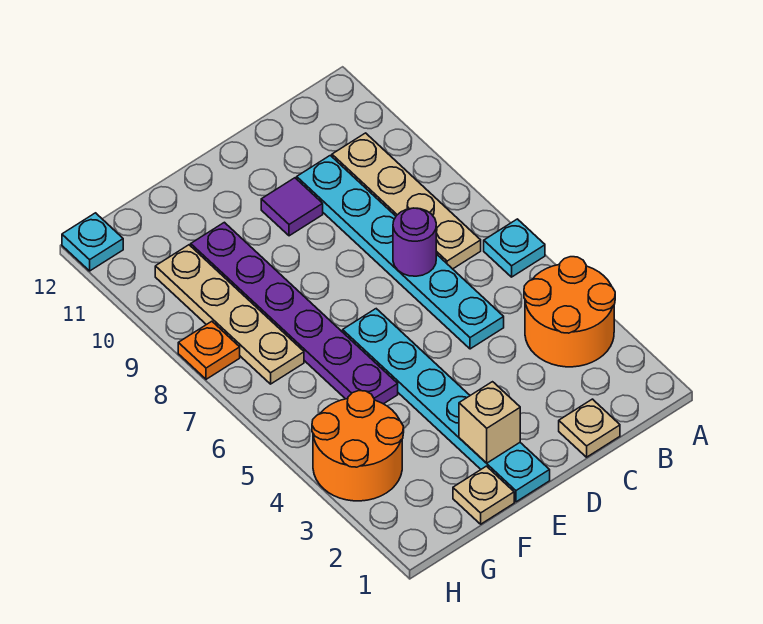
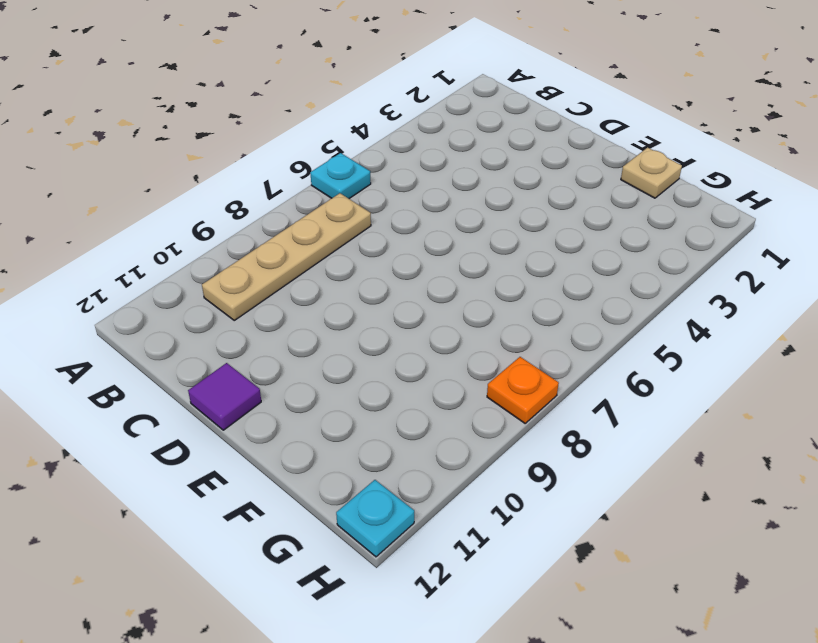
purple 1x1 tile [188,363,261,430] -> purple 1x1 tile moved to [261,178,323,236]
none -> orange 2x2 round brick [524,257,615,367]
none -> tan 1x1 plate [559,399,620,457]
none -> cyan 1x6 plate [297,155,504,349]

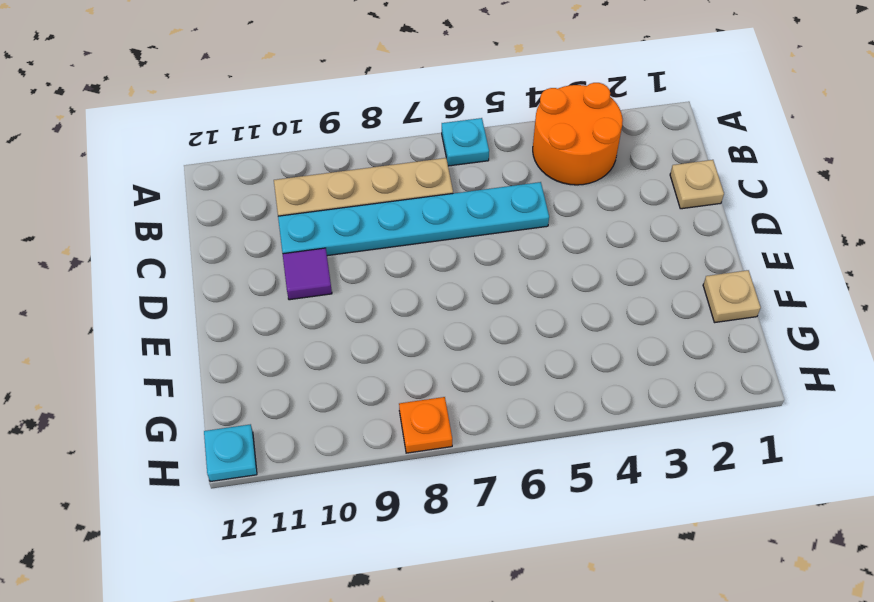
none -> cyan 1x6 plate [343,309,550,502]
none -> purple 1x6 plate [191,222,398,404]
none -> orange 2x2 round brick [312,391,404,501]

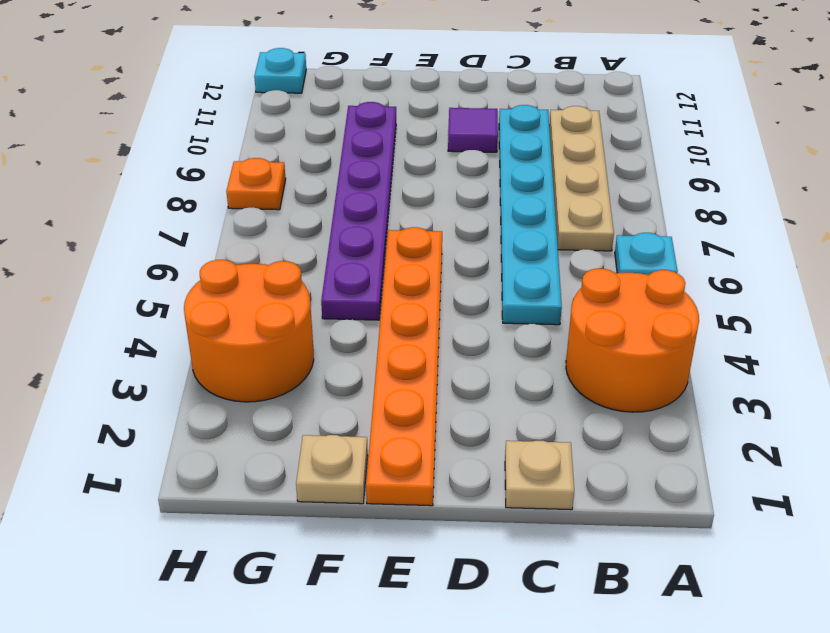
orange 1x6 plate [366,227,442,506] -> cyan 1x6 plate [343,309,550,502]
none -> tan 1x4 plate [155,245,304,384]
none -> purple 1x1 round brick [393,208,436,276]
none -> tan 1x1 brick [459,382,520,463]

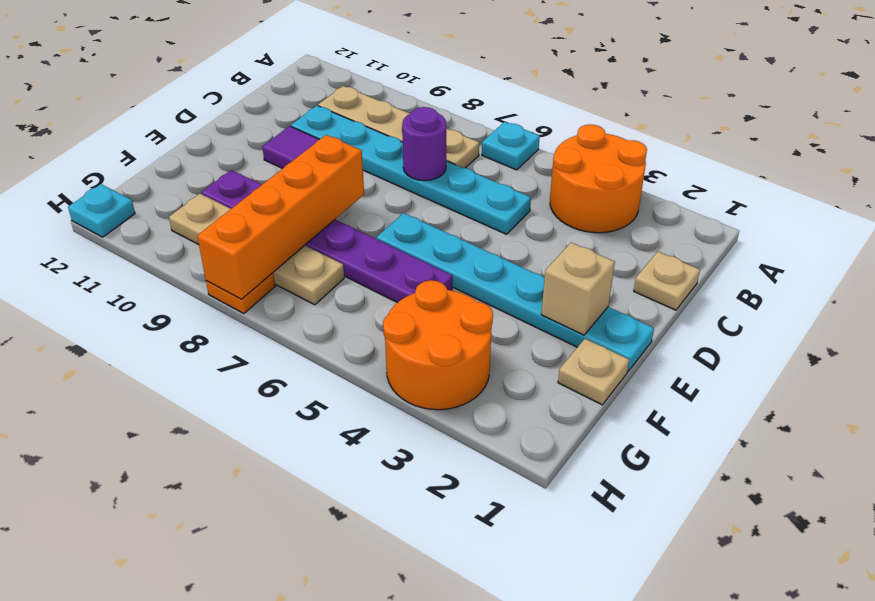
orange 1x4 brick [197,135,364,299] -> none

